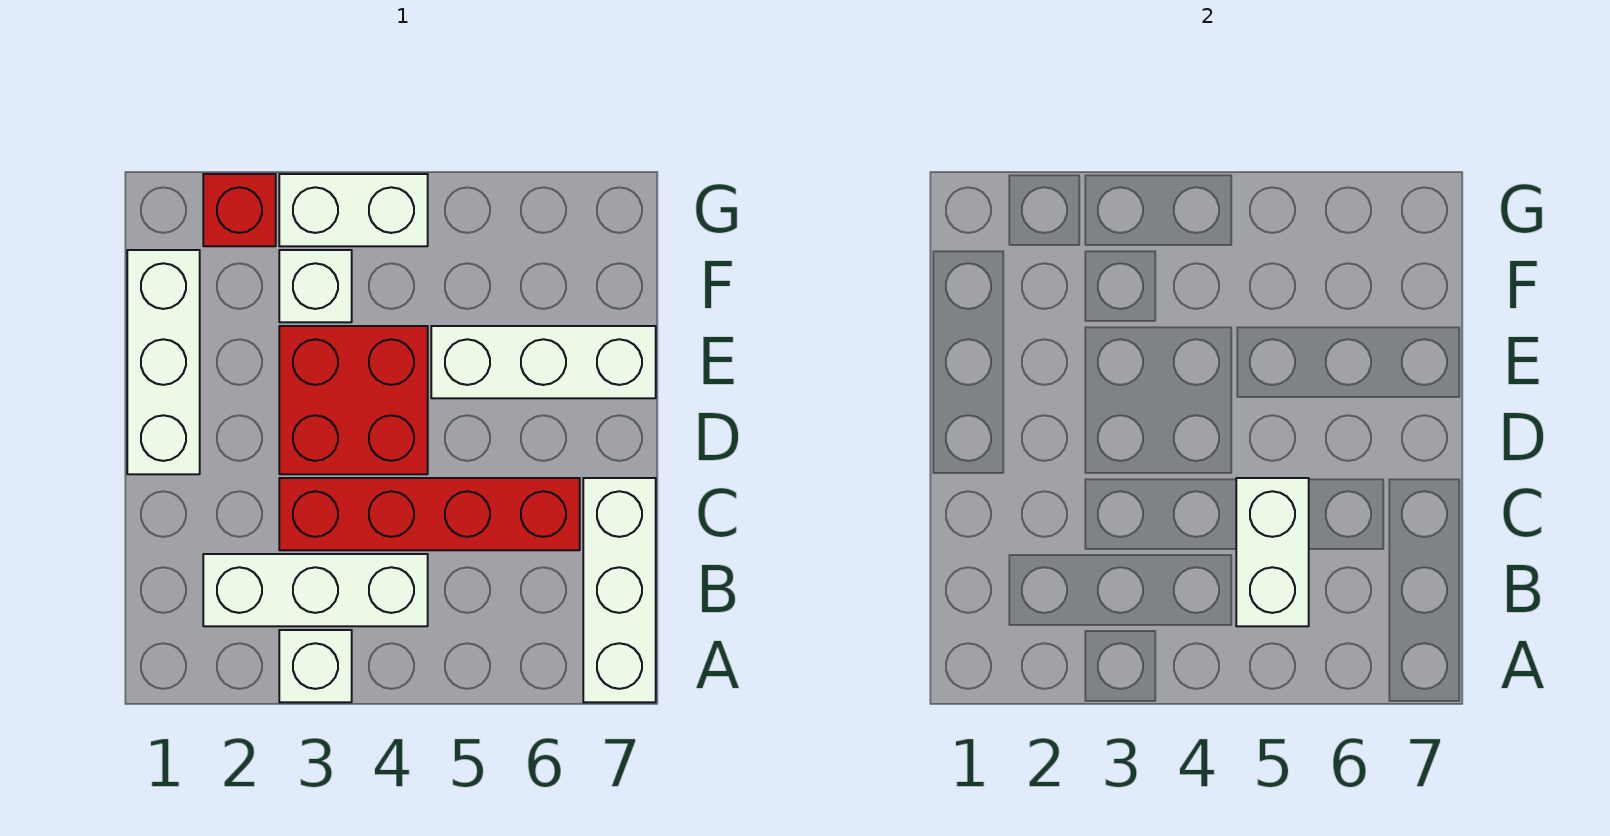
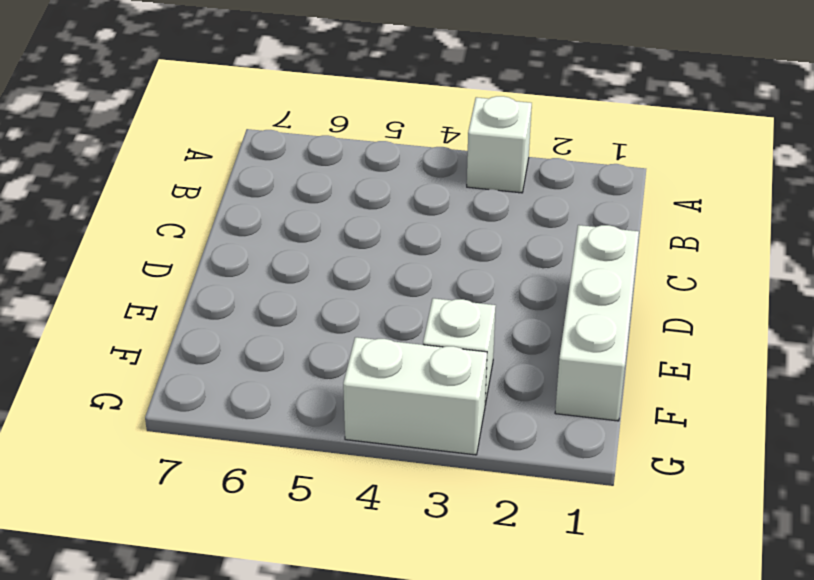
none -> white 1x3 brick [583,478,656,702]
none -> white 1x3 brick [203,554,428,626]

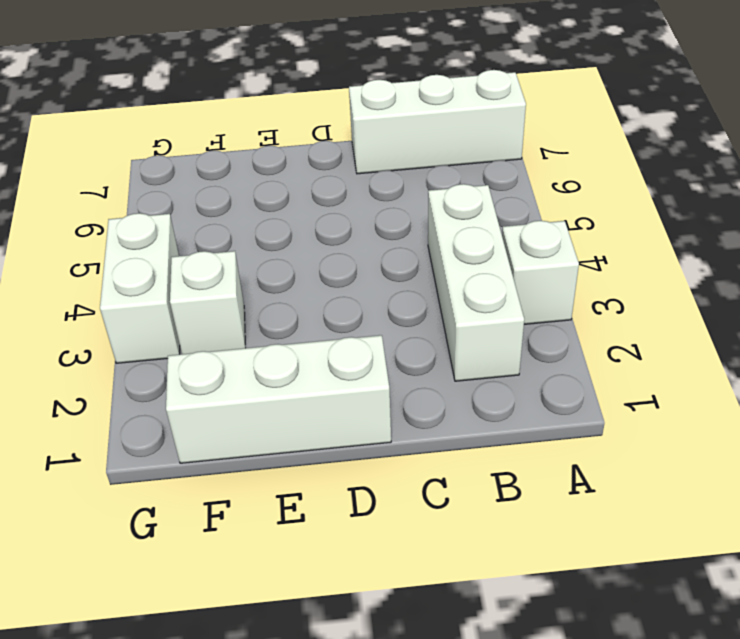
none -> red 1x4 brick [279,478,580,550]
none -> red 2x2 brick [279,326,428,474]

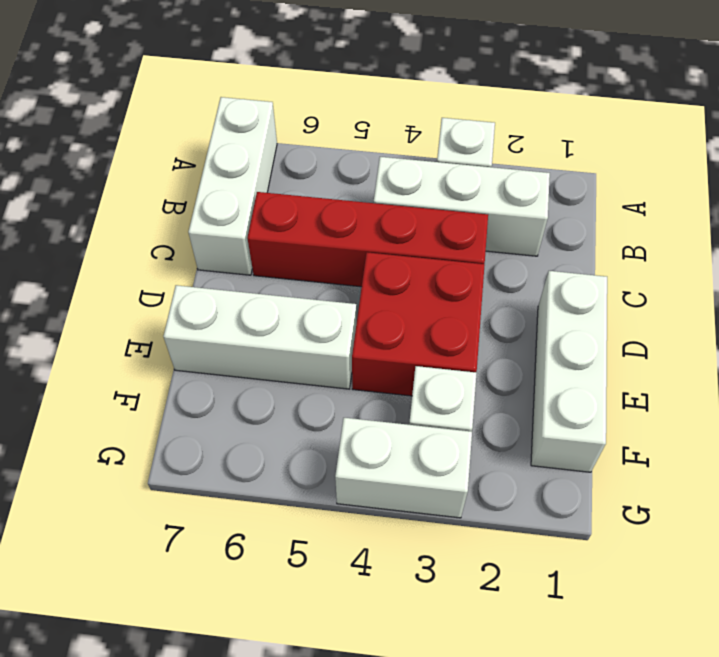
none -> red 1x1 brick [203,174,276,246]
none -> white 1x2 brick [1236,478,1309,626]

